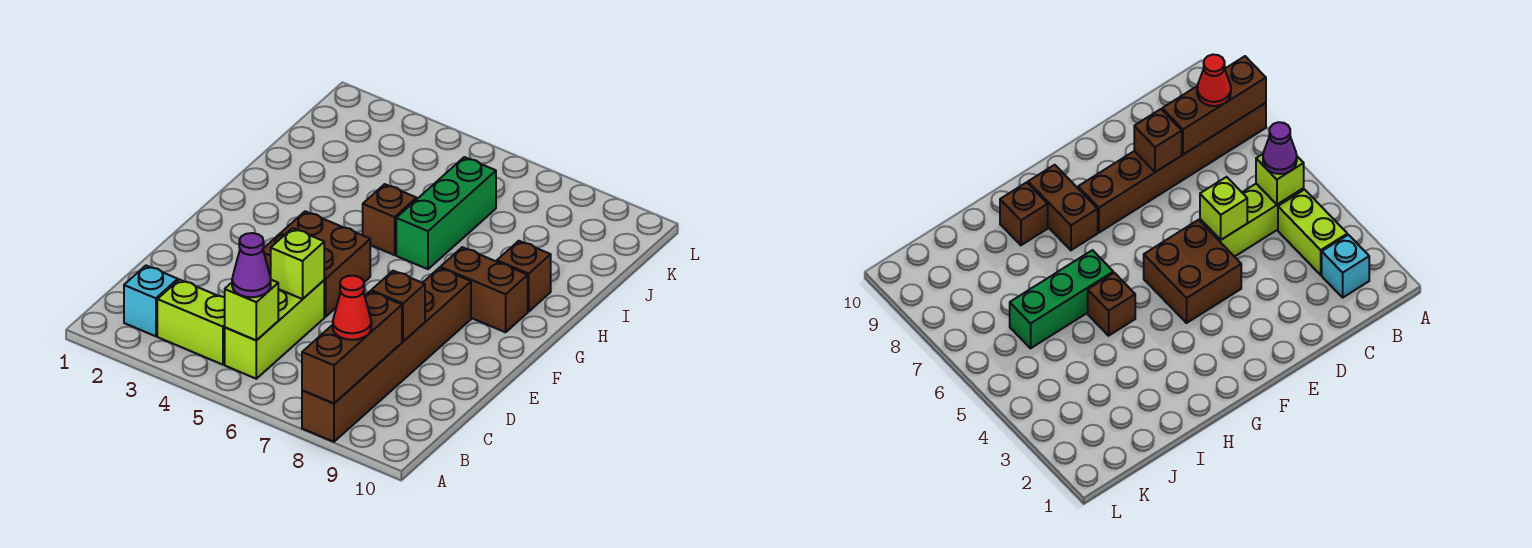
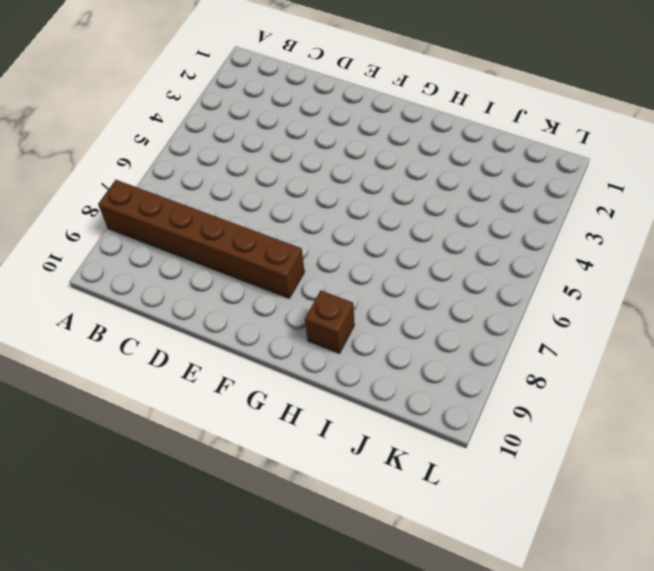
none -> cyan 1x1 brick [124,266,178,336]
none -> lime 1x2 brick [157,280,225,365]
none -> lime 1x3 brick [225,280,324,379]

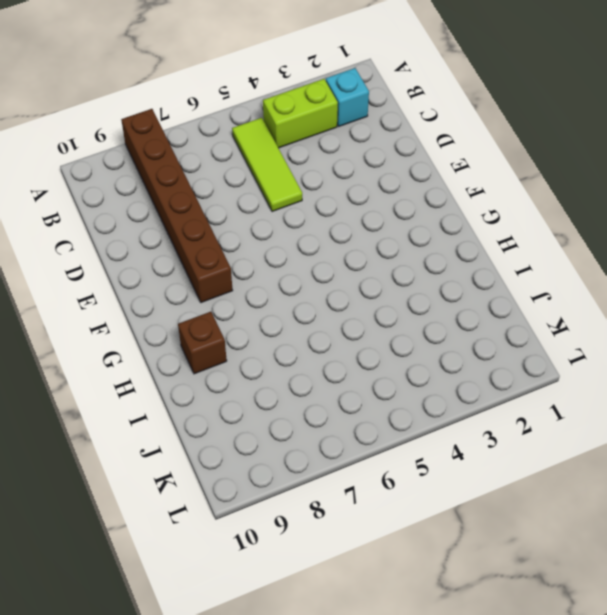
lime 1x3 tile [232,118,302,212] -> lime 1x3 brick [225,280,324,379]
none -> brown 2x2 brick [263,211,370,317]
none -> brown 1x2 brick [440,247,528,332]
none -> brown 1x1 brick [363,184,417,255]

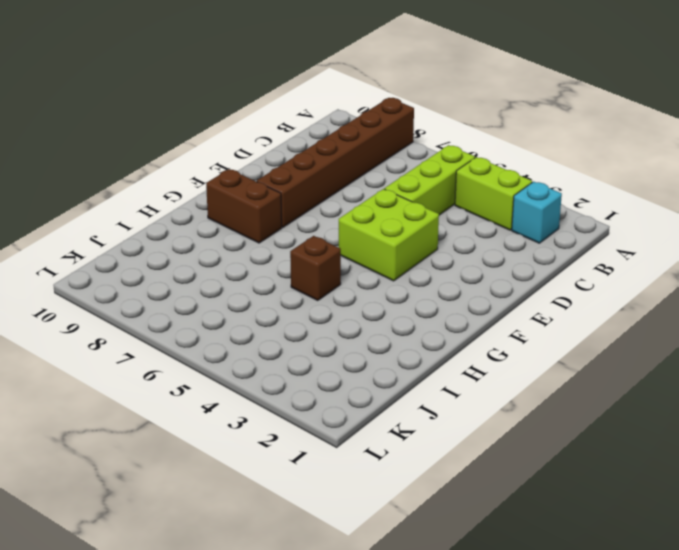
lime 2x2 brick [339,189,439,281] -> brown 2x2 brick [263,211,370,317]
none -> green 1x3 brick [396,157,496,269]
none -> brown 1x1 brick [497,241,551,312]
none -> brown 1x3 brick [302,291,402,403]

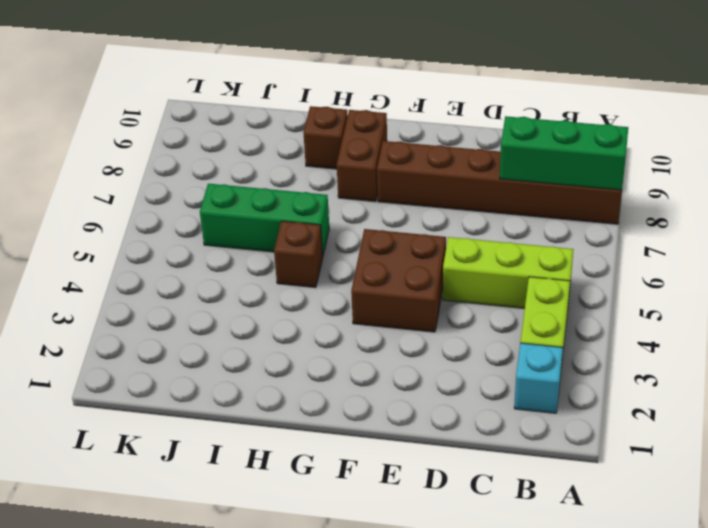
green 1x3 brick [500,116,628,190] -> brown 1x3 brick [302,291,402,403]
none -> lime 1x1 brick [225,280,278,340]
none -> lime 1x1 brick [271,228,324,299]
none -> brown 1x1 brick [371,271,425,341]

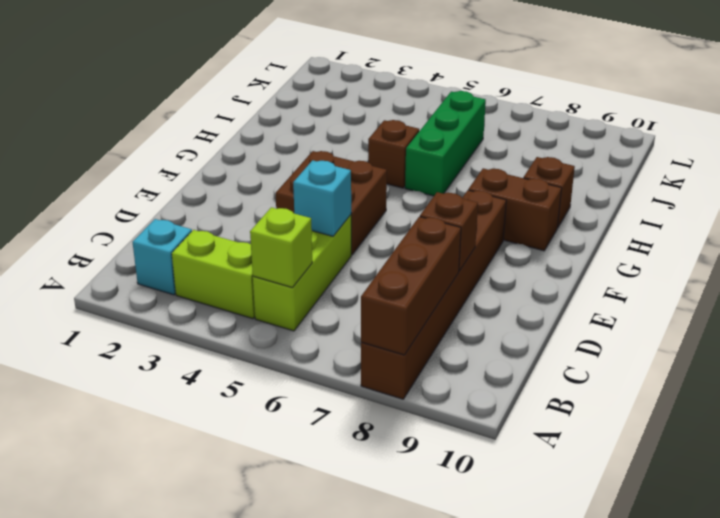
cyan 1x1 brick [293,160,351,236] -> lime 1x1 brick [271,228,324,299]
none -> purple 1x1 cone [232,233,271,297]
none -> red 1x1 cone [333,276,371,340]

